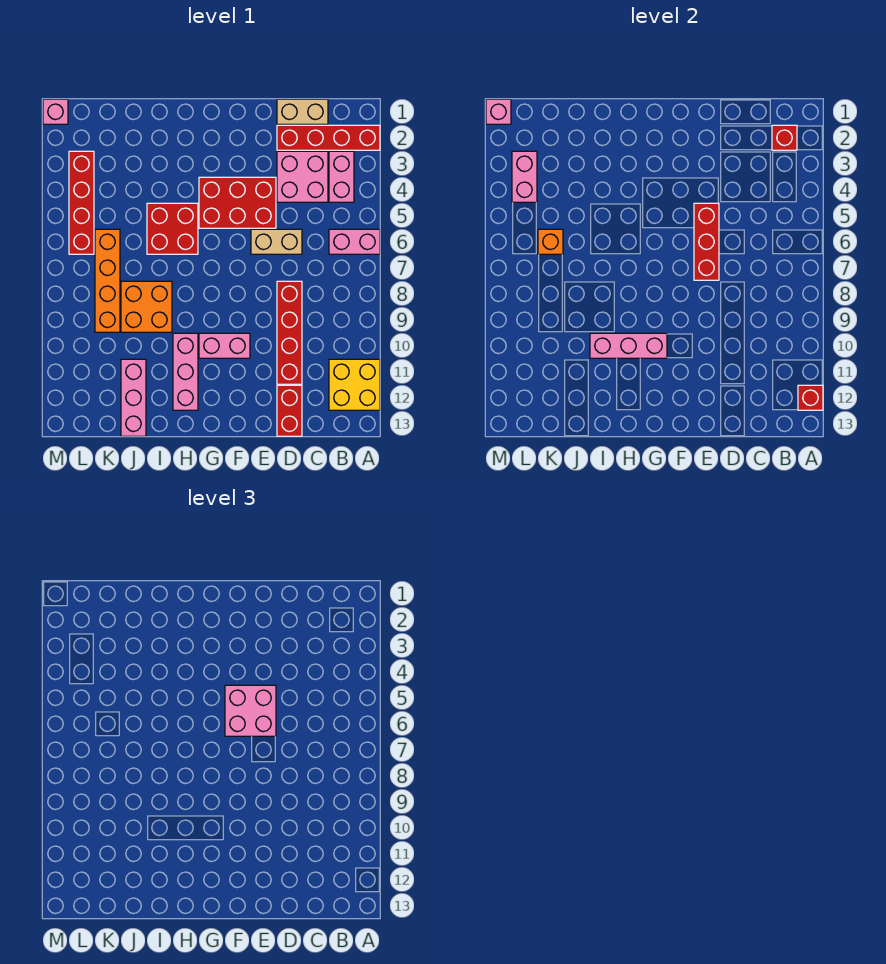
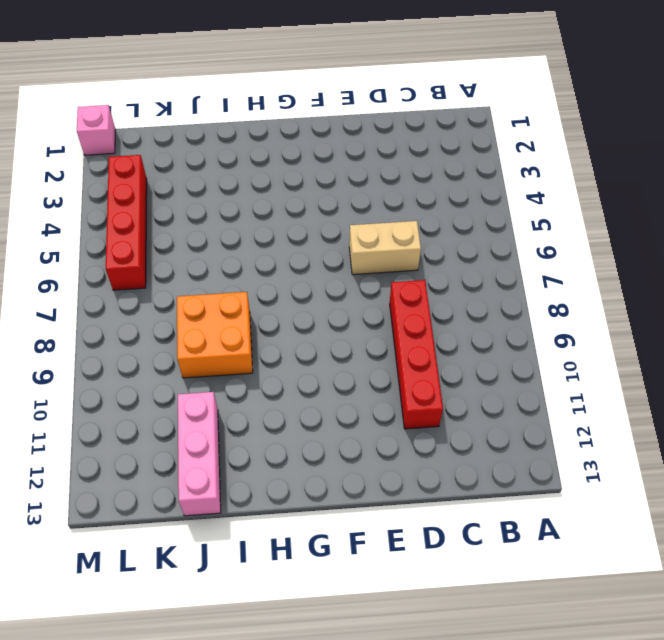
none -> red 1x4 brick [277,125,380,150]
none -> pink 1x2 brick [329,229,380,254]
none -> yellow 2x2 brick [329,359,380,410]

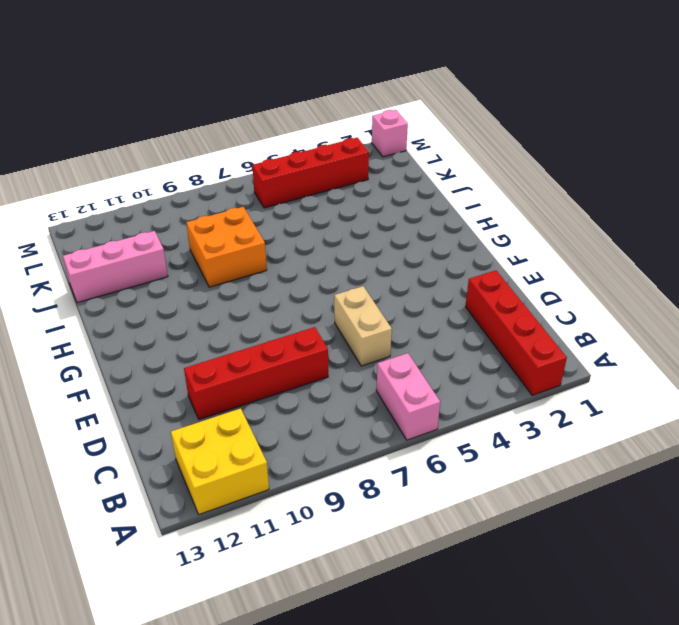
none -> pink 1x2 brick [329,151,354,202]
none -> tan 1x2 brick [277,99,328,124]
none -> pink 2x2 brick [277,151,328,202]

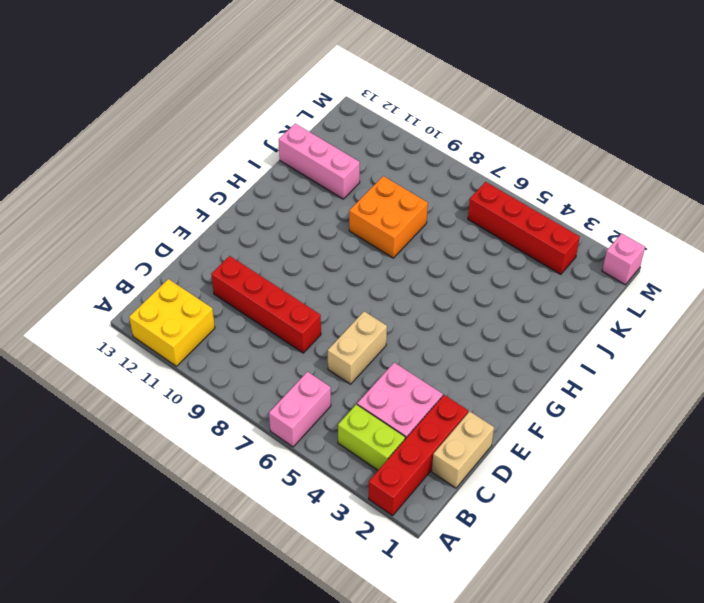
lime 1x2 brick [338,404,405,470] -> pink 1x2 brick [329,151,354,202]
none -> red 1x2 brick [277,385,302,436]
none -> red 2x3 brick [199,177,276,228]
none -> pink 1x2 brick [199,333,250,358]

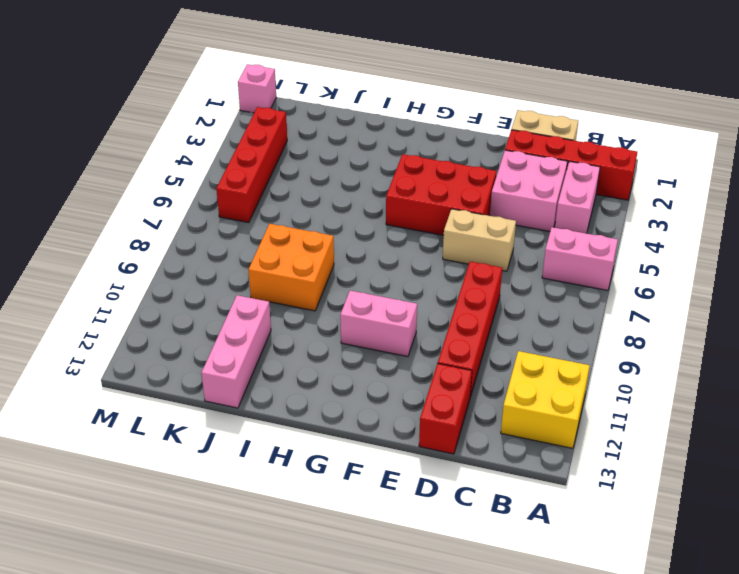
none -> red 2x2 brick [147,203,198,254]
none -> pink 1x3 brick [173,333,198,410]
none -> orange 1x4 brick [95,229,120,332]

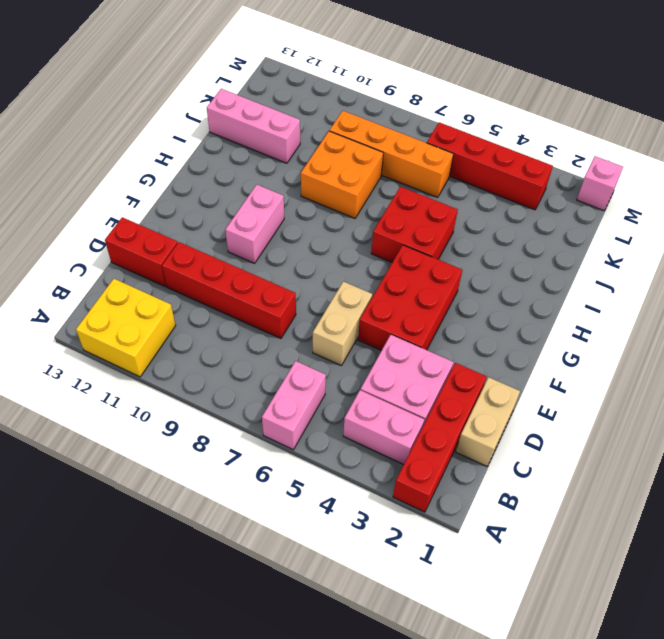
none -> pink 1x3 brick [173,333,198,410]
none -> red 1x1 brick [798,385,823,410]
none -> red 1x1 brick [772,125,797,150]

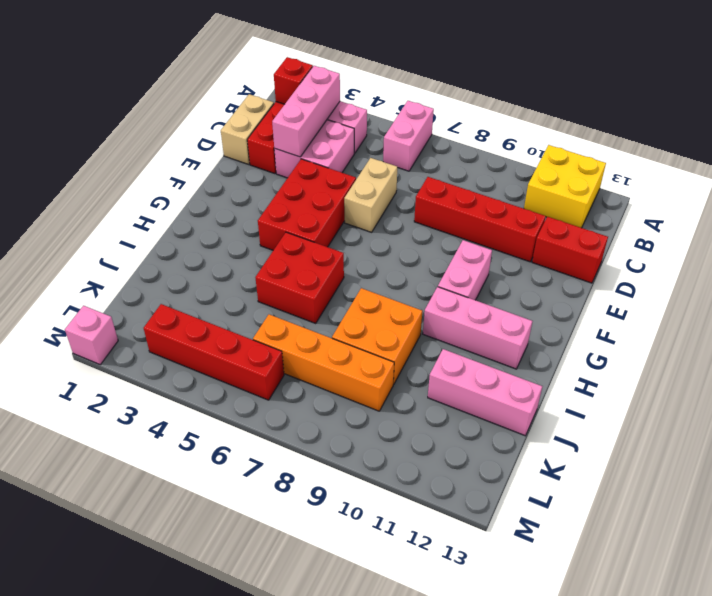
pink 1x3 brick [272,66,340,157] -> pink 1x3 brick moved to [590,333,667,358]
none -> red 1x1 brick [798,385,823,410]
none -> red 1x3 brick [694,203,719,280]
none -> orange 1x1 brick [538,229,563,254]

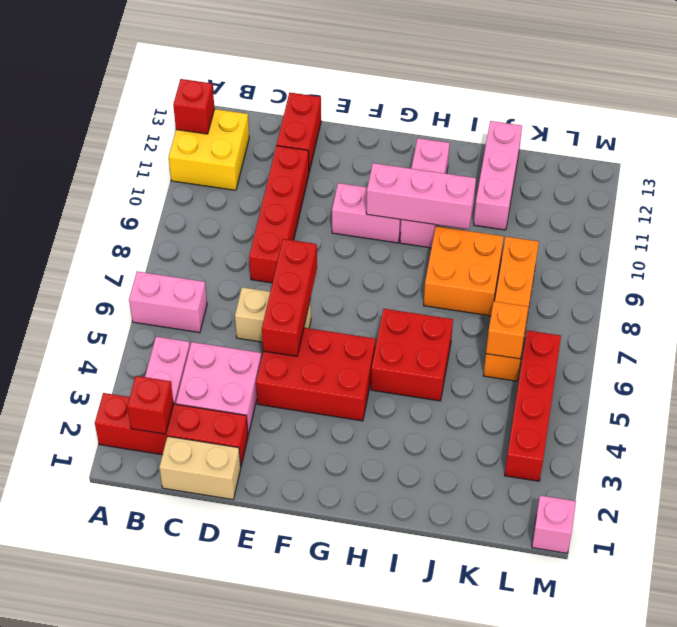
none -> pink 1x2 brick [512,151,537,202]
none -> pink 1x1 brick [486,99,511,124]
none -> pink 2x2 brick [225,685,276,736]

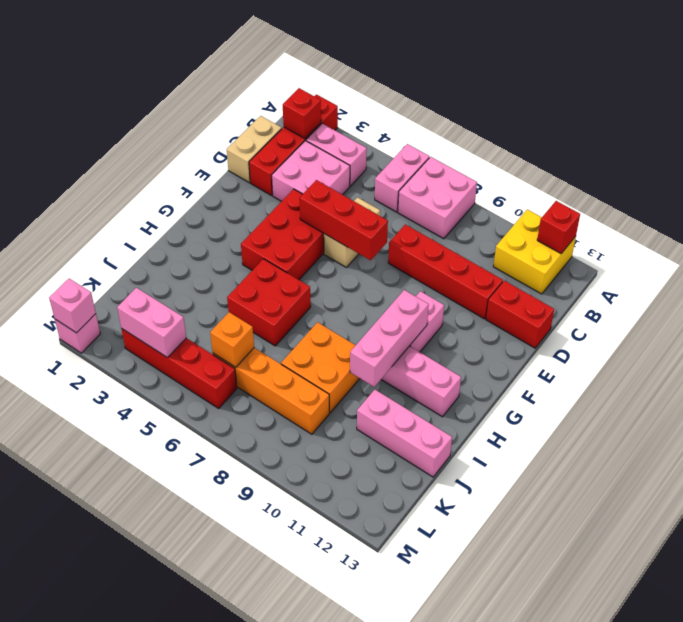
pink 2x2 brick [398,157,477,239] -> pink 2x2 brick moved to [225,685,276,736]

